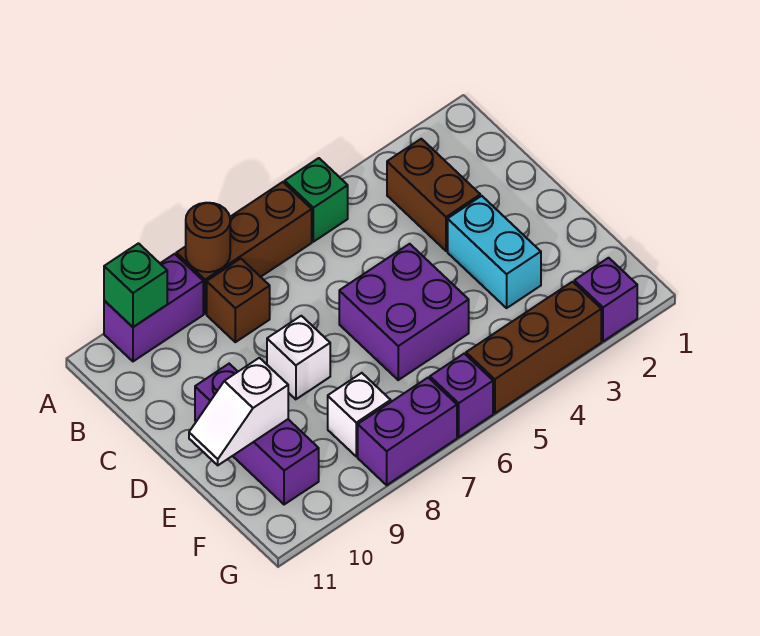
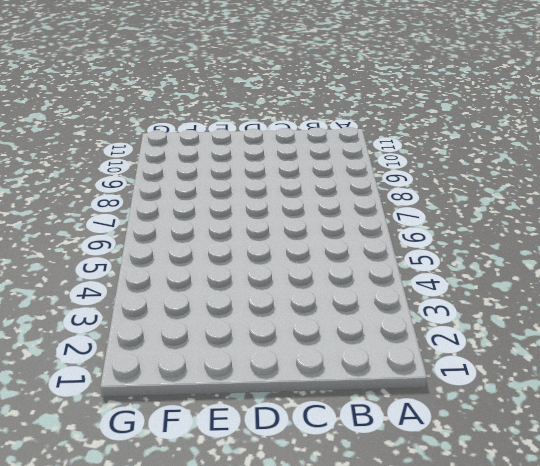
none -> green 1x1 brick [285,158,348,242]
none -> brown 1x3 brick [176,182,312,314]
none -> purple 1x2 brick [104,254,203,361]

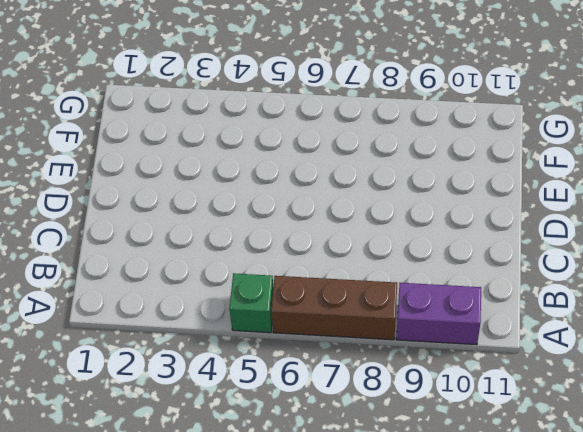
none -> brown 1x2 brick [387,139,480,251]
none -> brown 1x1 brick [207,259,270,342]
none -> cyan 1x2 brick [448,196,541,308]

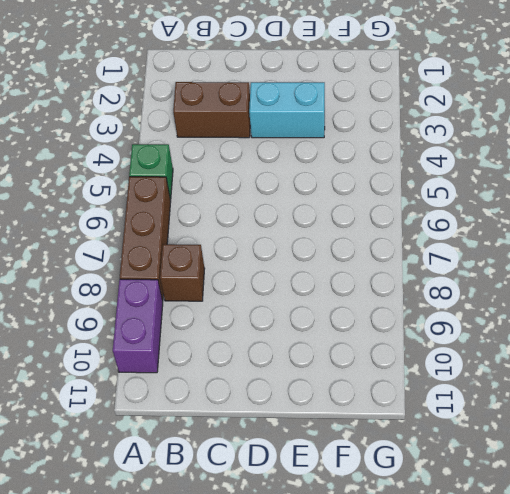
none -> purple 2x2 brick [339,244,469,380]
none -> white 1x1 brick [267,316,330,399]
none -> purple 1x3 brick [195,364,319,505]

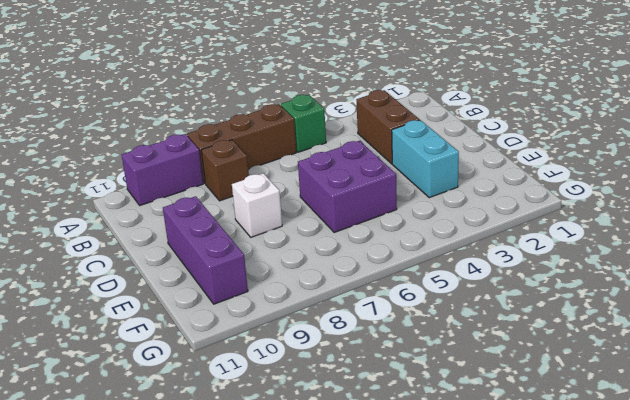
none -> white 1x1 brick [328,373,391,457]
none -> purple 1x1 brick [574,258,637,341]
none -> brown 1x3 brick [466,282,601,413]

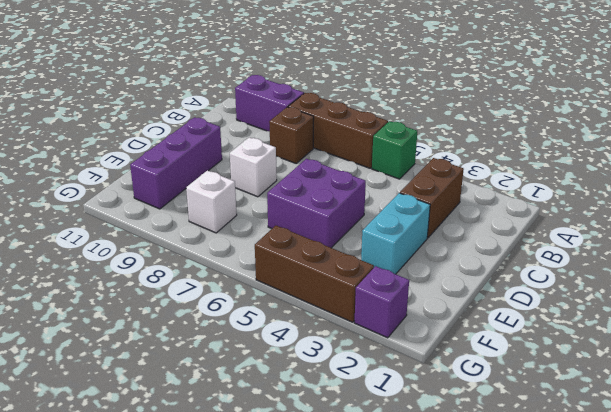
none -> purple 1x1 brick [430,354,493,437]
none -> purple 1x2 brick [358,378,457,485]
none -> brown 1x1 round brick [186,203,230,272]

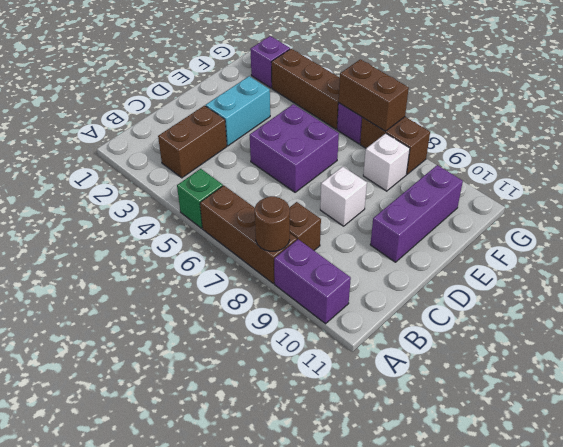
brown 1x2 brick [339,59,409,131] -> none
brown 1x2 brick [360,117,430,174] -> purple 1x2 brick [358,378,457,485]
none -> green 1x1 brick [104,243,167,327]
none -> white 1x2 slope [189,358,288,465]

